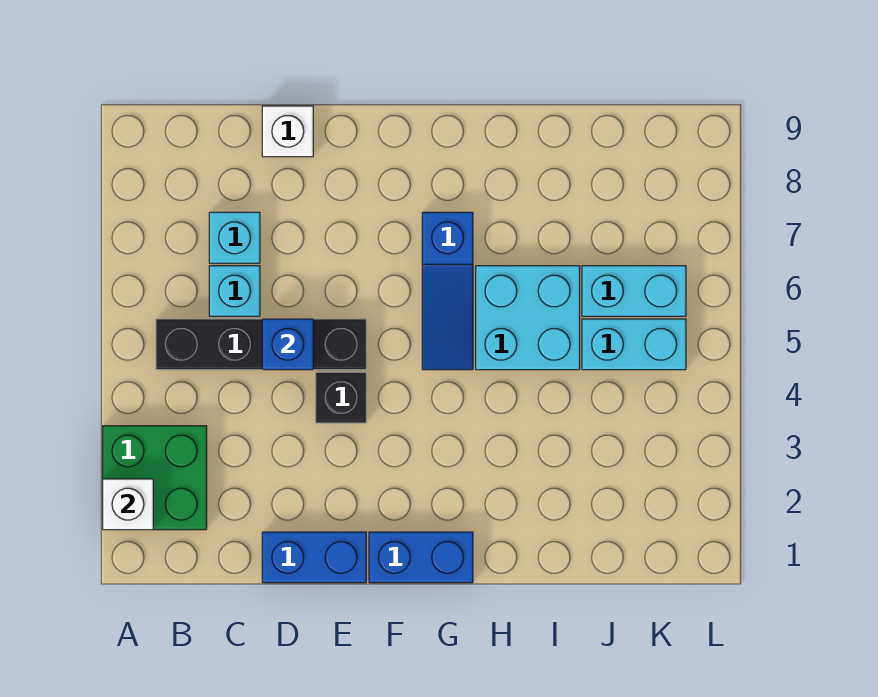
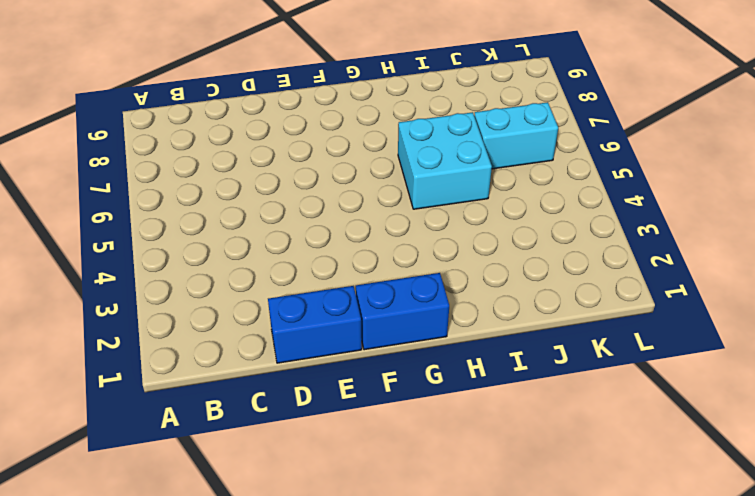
none -> green 2x2 brick [103,426,207,530]
none -> black 1x4 brick [156,319,366,370]
none -> cyan 1x1 brick [209,266,260,316]

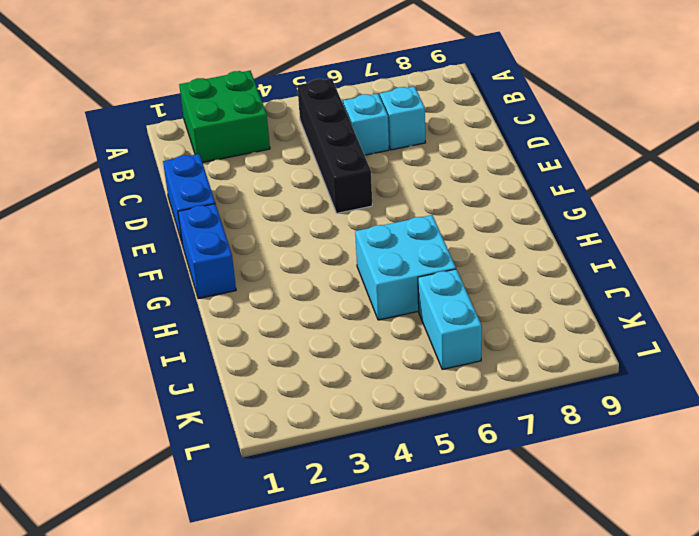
none -> white 1x1 brick [262,106,313,157]
none -> black 1x1 brick [316,372,366,423]
none -> blue 1x3 slope [422,212,473,370]

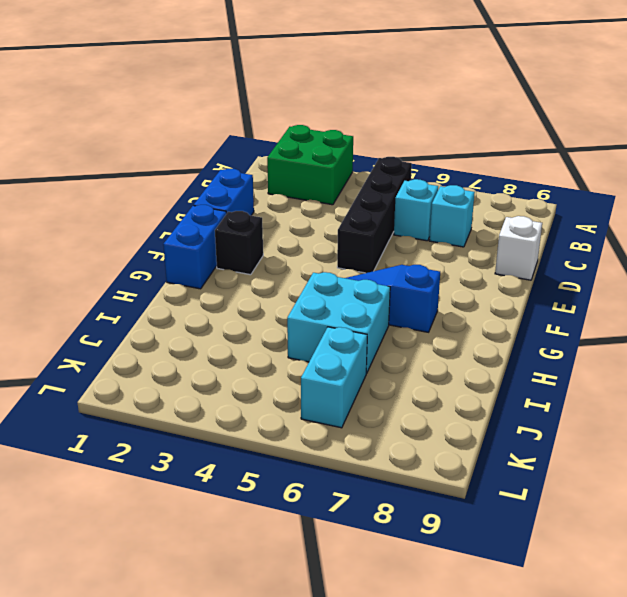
black 1x1 brick [215,211,263,275] -> black 1x1 brick moved to [316,372,366,423]
none -> cyan 1x2 brick [582,319,686,370]
none -> white 1x1 brick [103,479,153,530]
none -> blue 1x1 brick [262,319,313,370]

